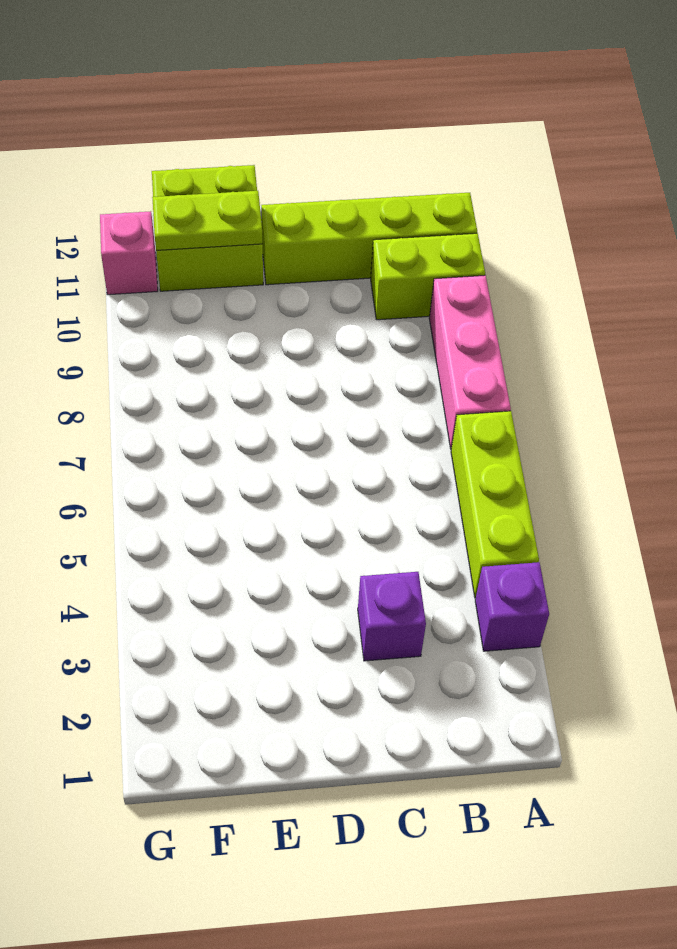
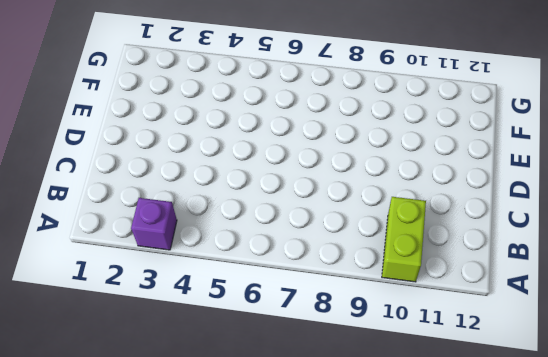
none -> lime 1x3 brick [451,411,539,598]
none -> pink 1x3 brick [429,275,511,449]

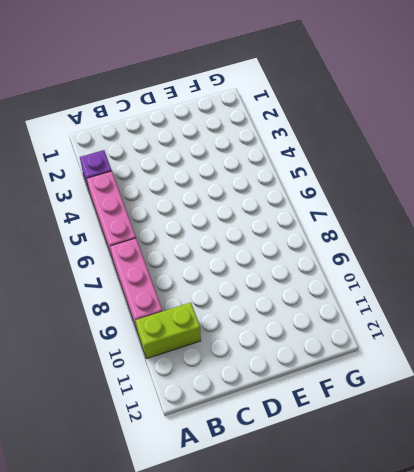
pink 1x3 brick [87,171,136,257] -> lime 1x3 brick [451,411,539,598]
none -> lime 1x4 brick [261,193,477,285]
none -> purple 1x1 brick [358,572,426,661]

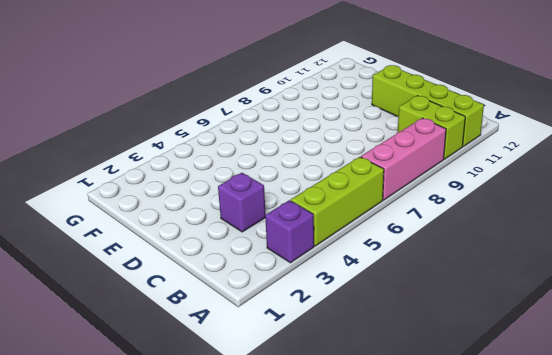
none -> lime 2x2 brick [152,165,263,291]
none -> pink 1x1 brick [100,211,158,295]

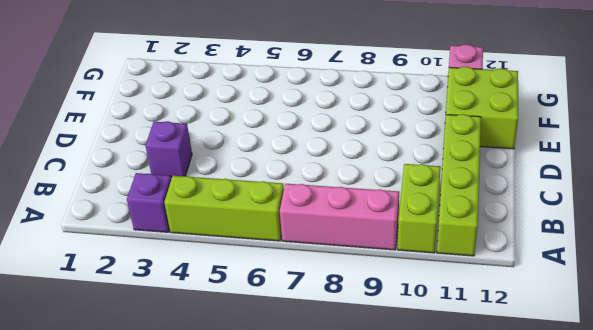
none -> lime 1x2 plate [152,191,263,250]

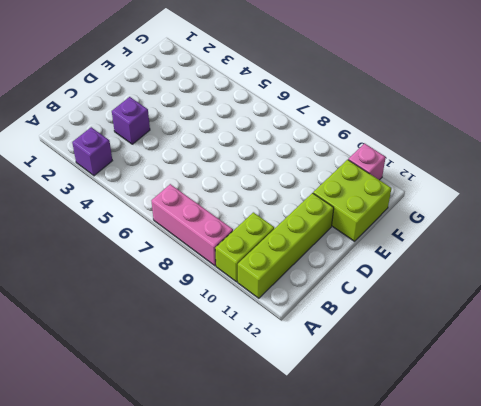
none -> lime 1x3 brick [451,411,539,598]
none -> lime 1x2 plate [152,191,263,250]

